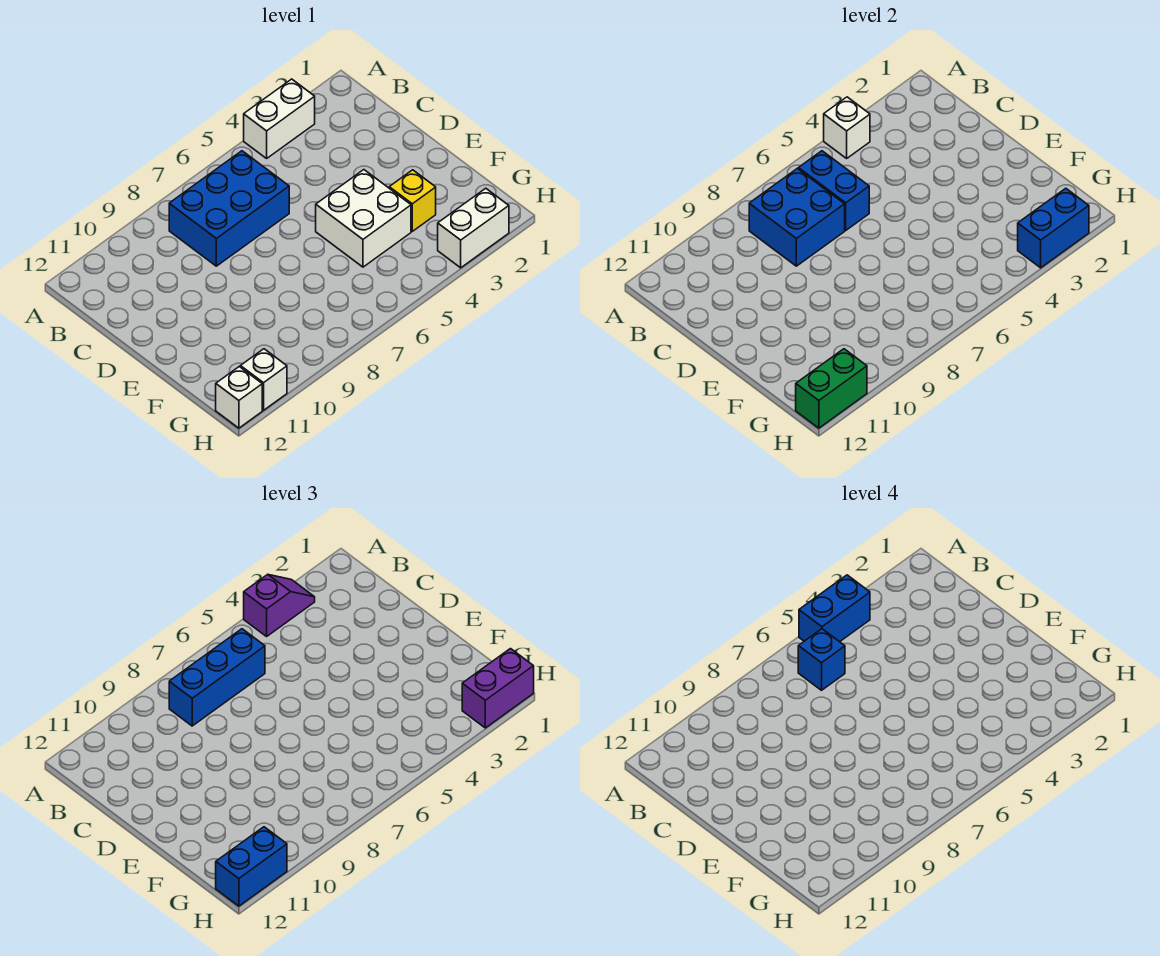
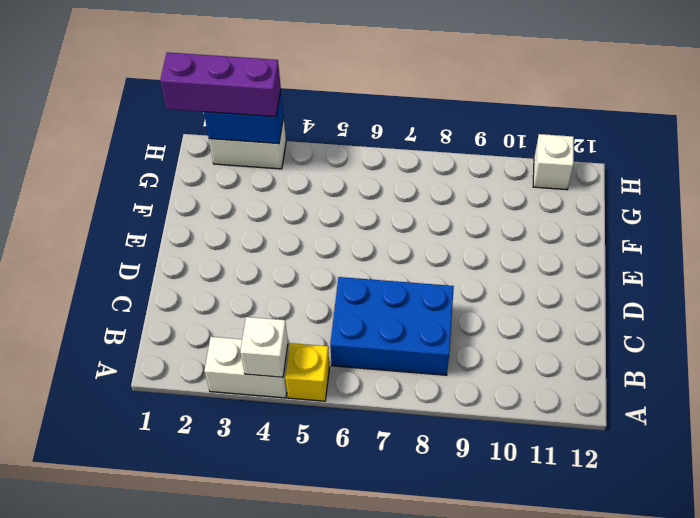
yellow 1x1 brick [285,343,330,401] -> yellow 1x1 brick moved to [389,170,436,231]
purple 1x3 brick [160,52,281,117] -> purple 1x2 brick [462,649,534,728]
none -> white 2x2 brick [316,170,411,267]
none -> white 1x1 brick [216,367,262,428]
none -> blue 1x2 brick [798,151,869,230]

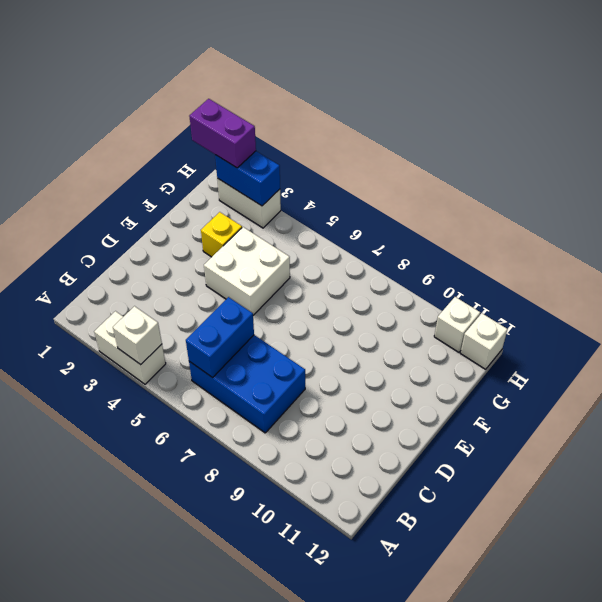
none -> blue 2x2 brick [749,169,845,266]
none -> green 1x2 brick [796,349,867,428]
none -> purple 1x2 slope [244,574,315,636]

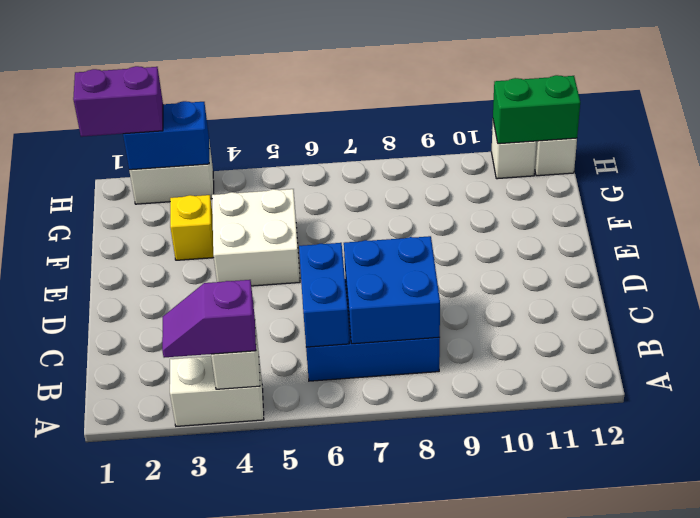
none -> blue 1x3 brick [169,629,265,726]
none -> blue 1x2 brick [216,827,287,906]
none -> blue 1x2 brick [799,575,870,642]

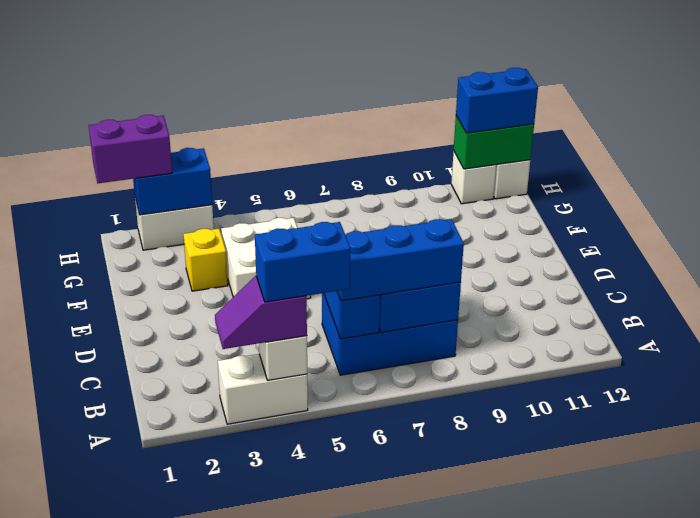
none -> blue 1x1 brick [798,629,845,690]

